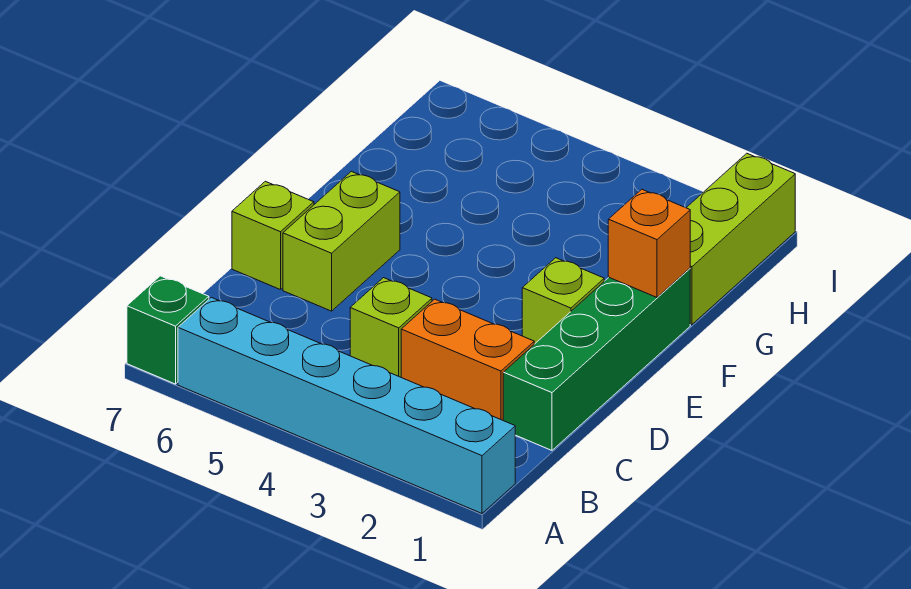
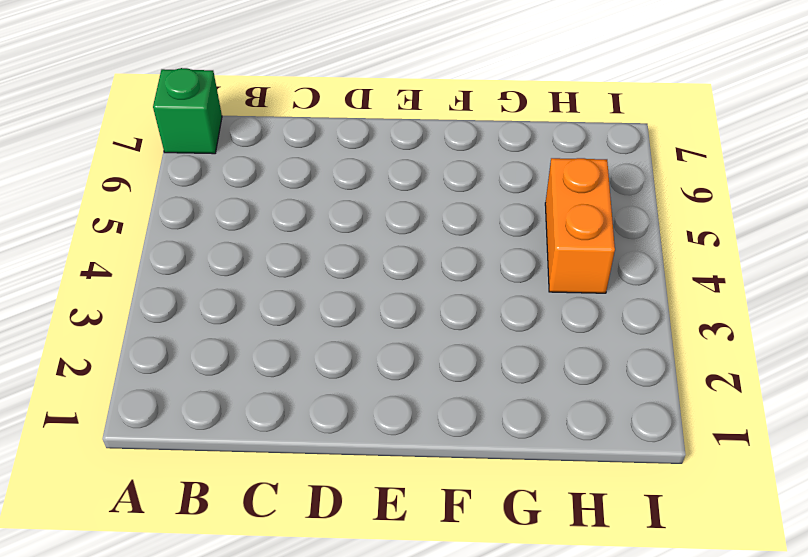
orange 1x2 brick [545,158,615,293] -> orange 1x2 brick moved to [401,299,534,420]
none -> cyan 1x6 brick [178,297,515,513]
none -> green 1x4 brick [503,269,690,450]

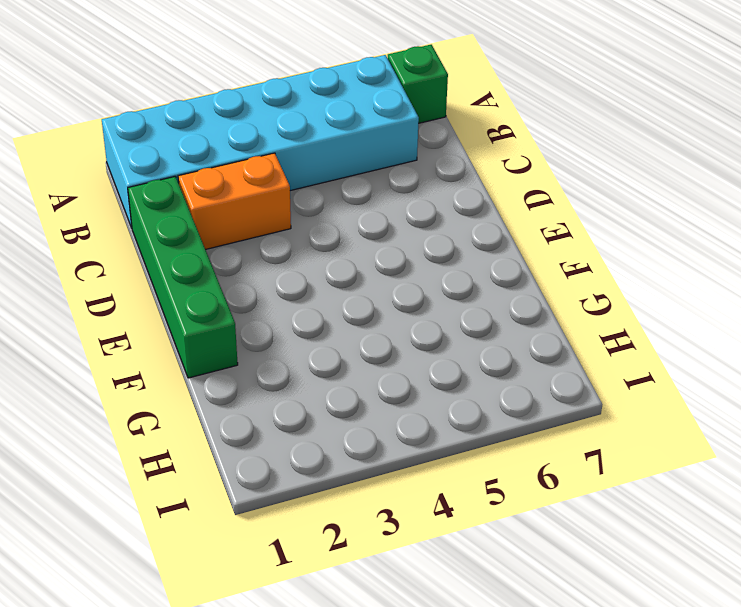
cyan 2x6 brick [102,55,419,228] -> cyan 1x6 brick [178,297,515,513]
none -> lime 1x1 brick [350,278,432,377]
none -> lime 1x2 brick [283,171,400,311]

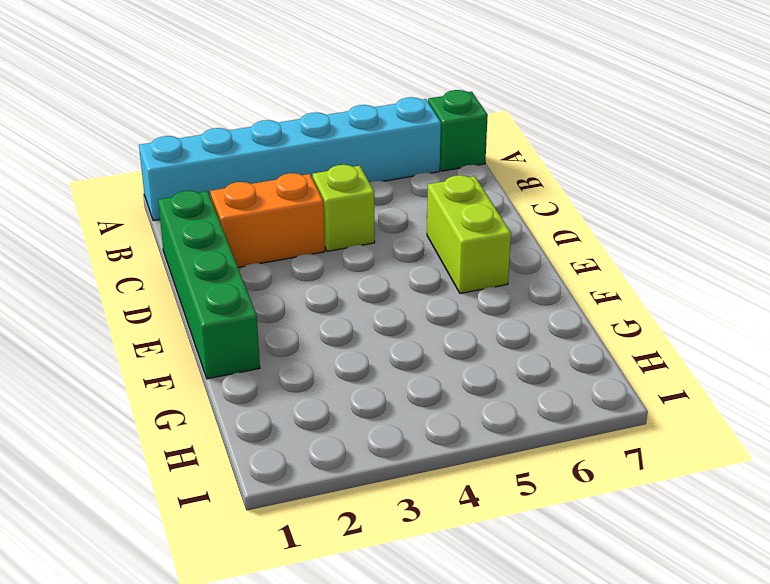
none -> lime 1x1 brick [232,181,314,290]
none -> lime 1x1 brick [522,258,604,344]

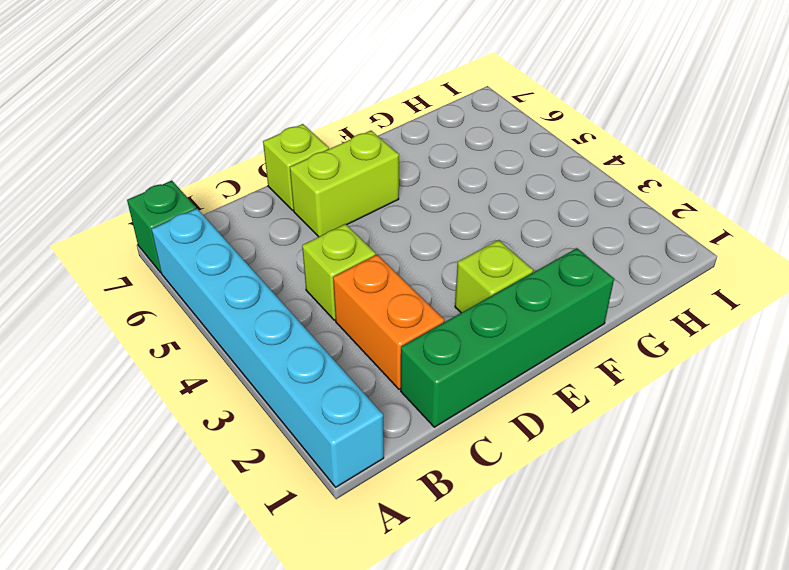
none -> lime 1x3 brick [686,153,795,324]
none -> orange 1x1 brick [608,189,690,297]

